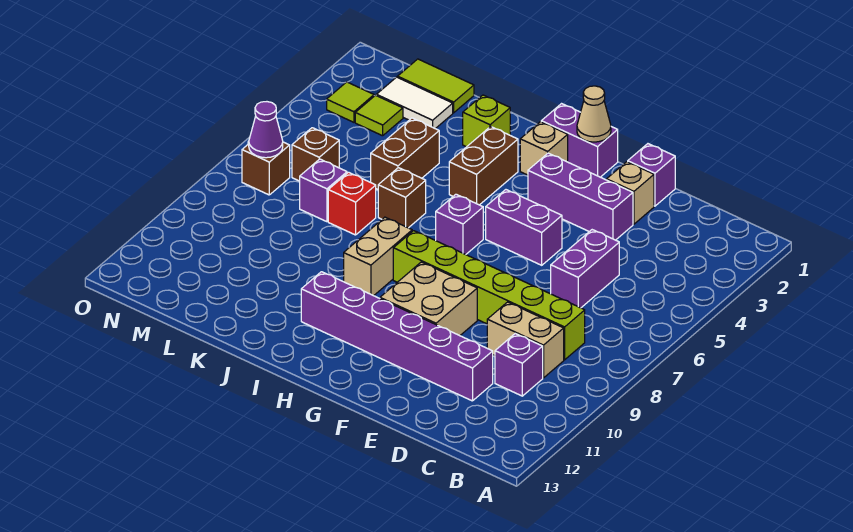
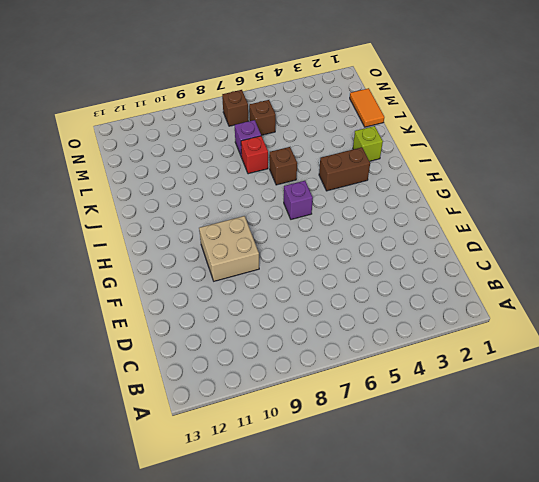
orange 1x2 tile [350,88,384,127] -> lime 1x2 tile [398,59,474,113]
none -> lime 1x6 brick [393,231,585,360]
none -> tan 1x2 brick [487,302,564,378]
none -> purple 1x1 brick [495,334,543,396]

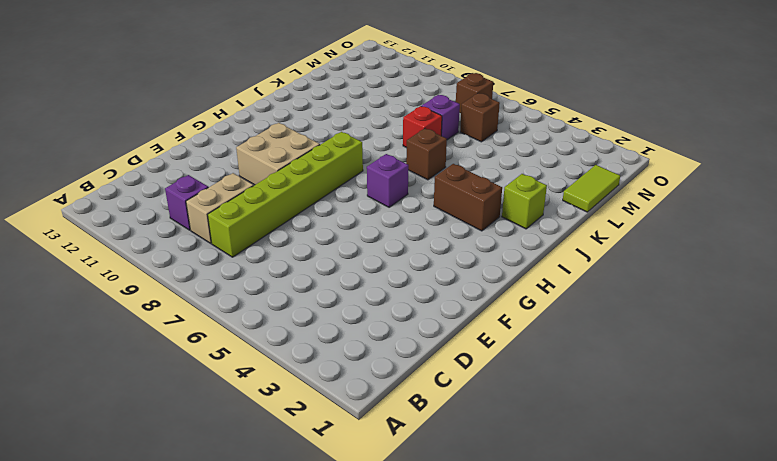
none -> purple 1x2 brick [551,230,619,308]
none -> purple 1x6 brick [301,272,493,401]
none -> purple 1x1 brick [628,144,675,206]

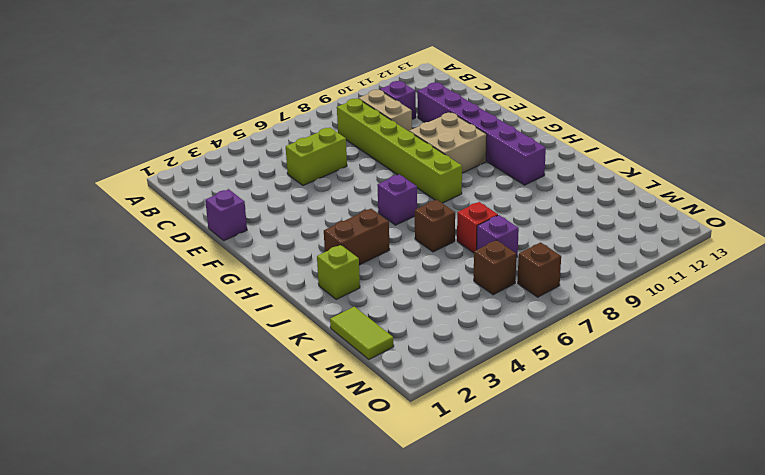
lime 1x2 brick [286,128,347,185] -> purple 1x2 brick [551,230,619,308]
none -> tan 1x1 brick [607,162,654,224]
none -> purple 1x3 brick [528,153,633,240]
none -> purple 1x2 brick [486,190,562,265]

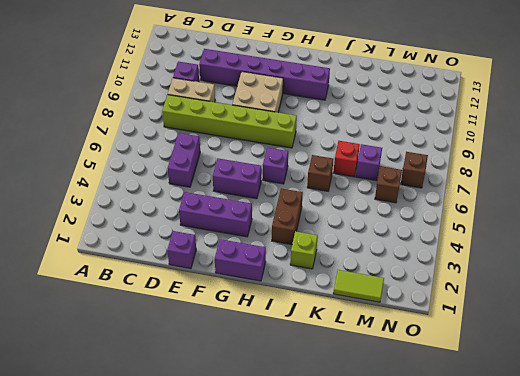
none -> tan 1x1 brick [607,162,654,224]
none -> tan 1x1 brick [520,122,568,175]
none -> tan 1x2 brick [344,217,412,296]

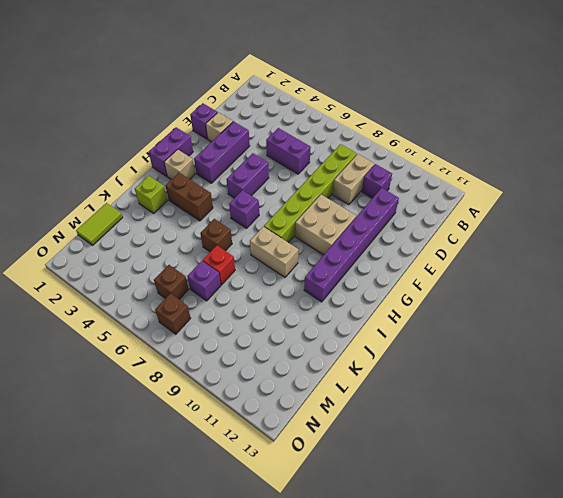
none -> brown 1x2 brick [371,118,439,189]
none -> white 1x2 tile [376,77,453,129]
none -> lime 1x1 tile [355,95,403,136]

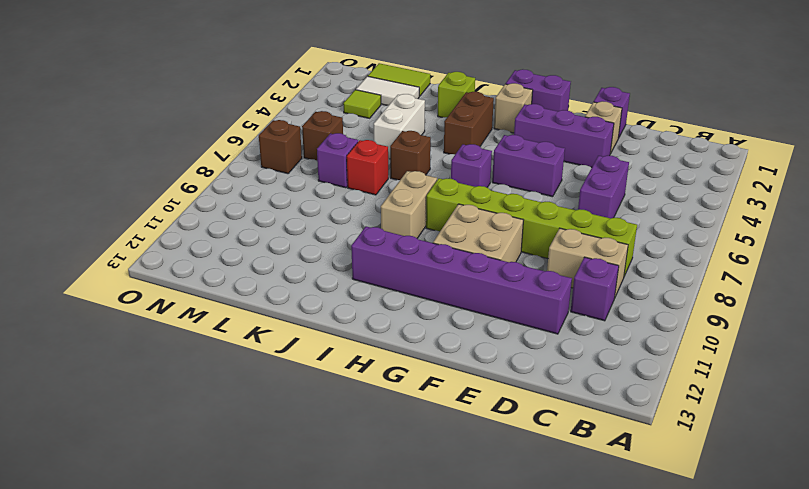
white 1x2 brick [374,94,425,159] -> brown 1x2 brick [371,118,439,189]
none -> lime 1x1 tile [327,82,374,122]
none -> tan 1x1 cone [577,86,611,142]
none -> purple 1x1 cone [249,102,283,158]

